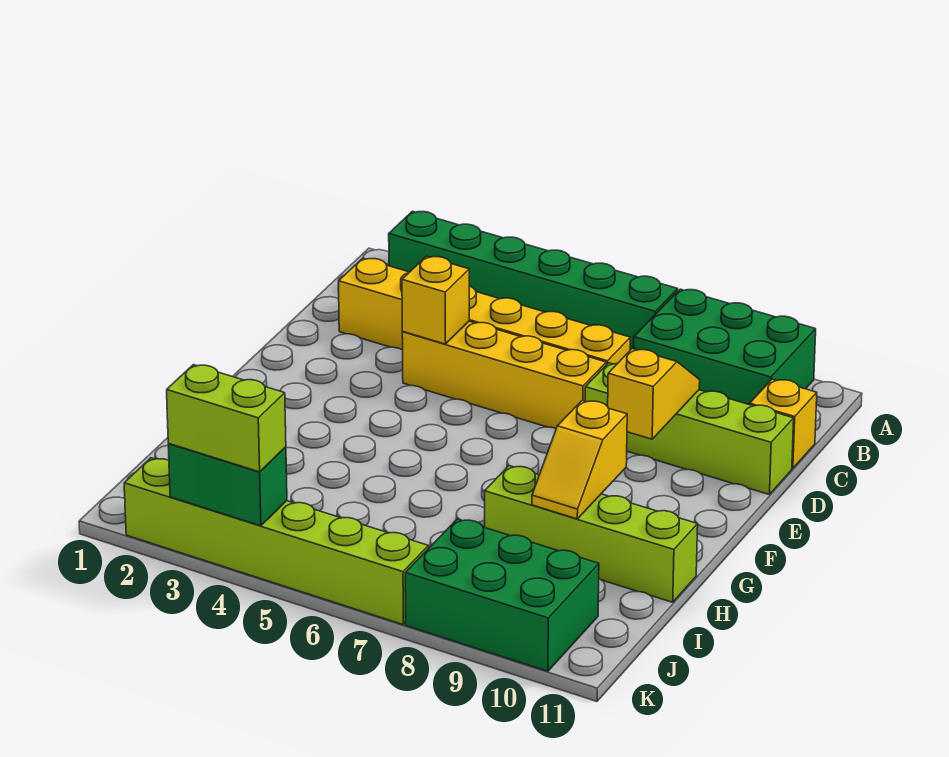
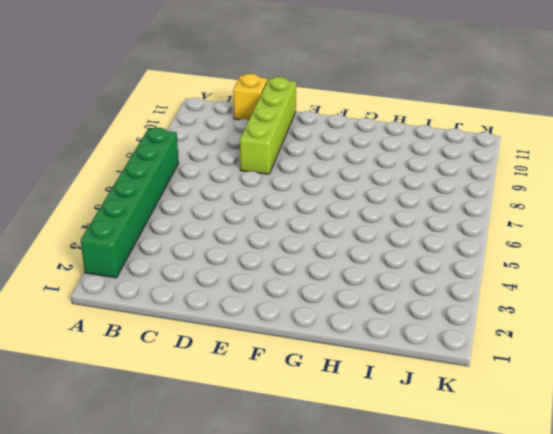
none -> green 2x3 brick [634,289,816,405]
none -> yellow 1x6 brick [338,258,630,365]
none -> yellow 1x4 brick [402,321,606,428]

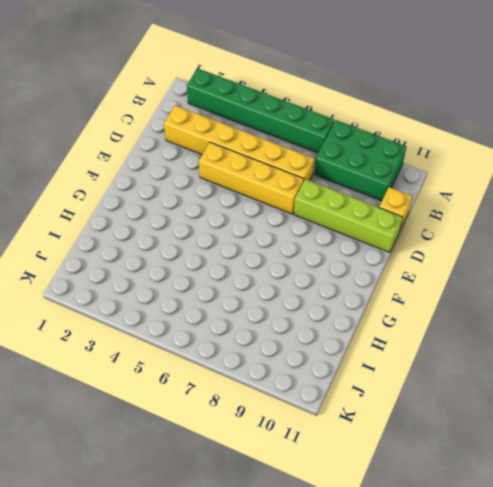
none -> lime 1x4 brick [485,466,698,602]
none -> green 2x3 brick [405,519,599,671]
none -> lime 1x6 brick [124,458,429,625]

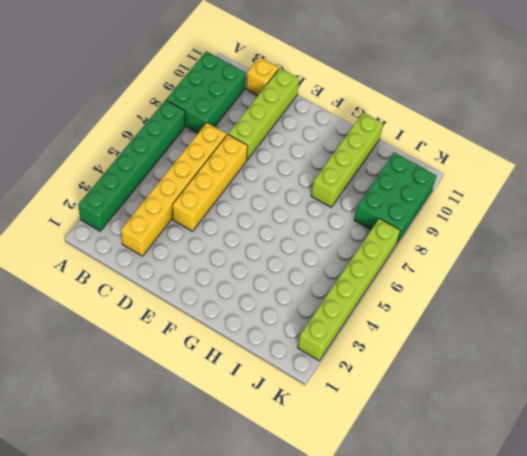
none -> yellow 1x1 brick [402,256,469,344]
none -> yellow 1x2 slope [608,348,700,439]
none -> yellow 1x2 slope [532,400,627,519]

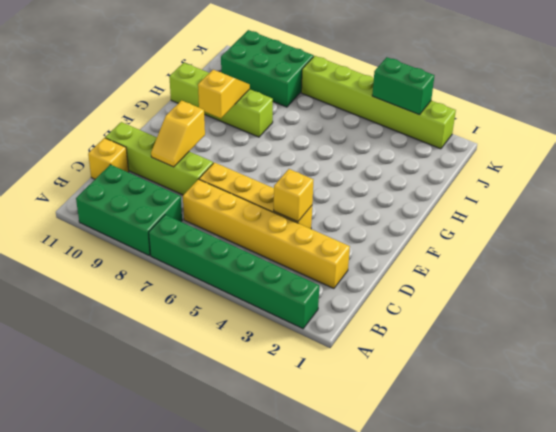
none -> lime 1x2 brick [167,365,286,472]

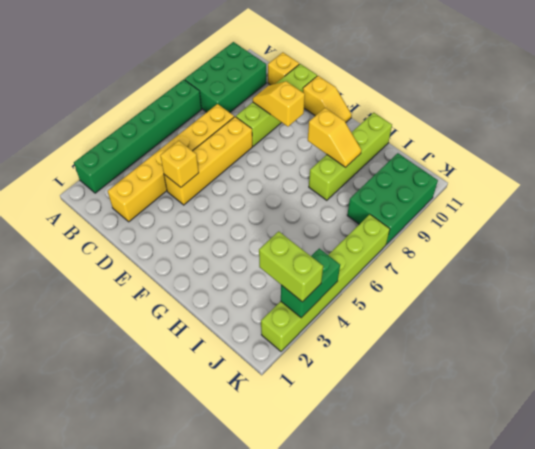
yellow 1x2 slope [303,76,352,123] -> none
lime 1x2 brick [259,231,323,302] -> lime 1x2 brick turned to [167,365,286,472]

